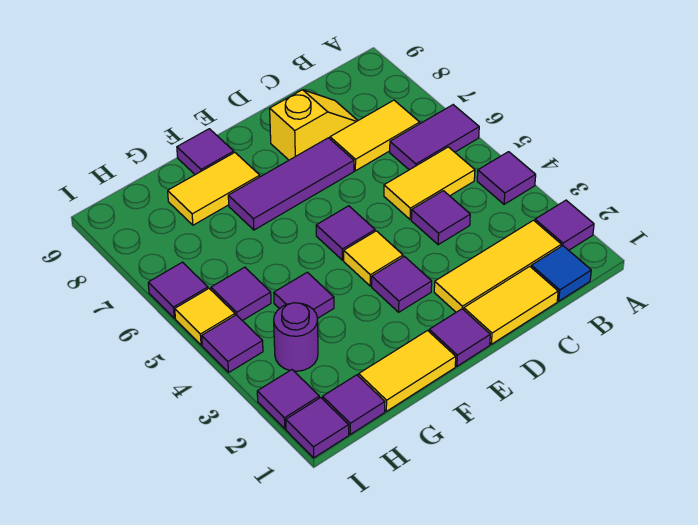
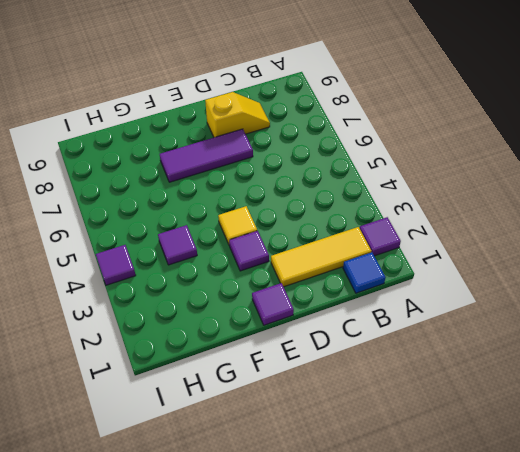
none -> purple 1x1 tile [477,152,536,204]
none -> purple 1x2 tile [390,105,479,170]
none -> yellow 1x2 tile [384,147,475,220]

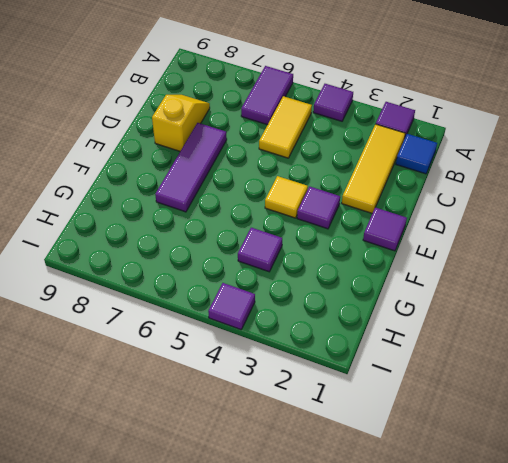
none -> yellow 1x2 tile [330,100,420,171]
none -> yellow 1x2 tile [464,266,558,344]
none -> purple 1x1 tile [411,191,470,245]

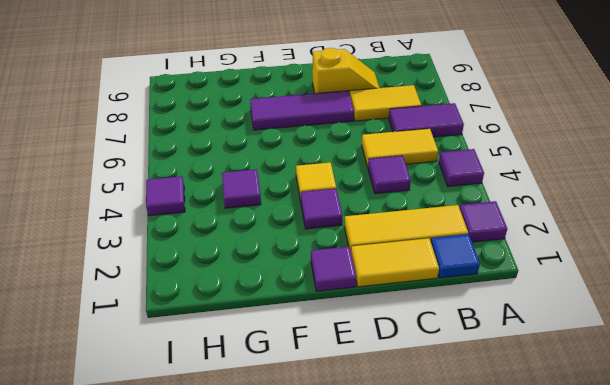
none -> purple 1x1 tile [316,206,375,260]
none -> yellow 1x2 tile [359,331,456,411]
none -> yellow 1x2 tile [168,153,260,225]

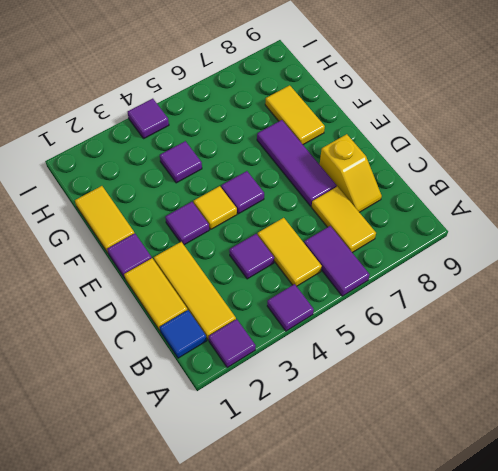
none -> purple 1x1 tile [177,129,234,175]
none -> purple 1x1 tile [323,375,385,434]
none -> purple 1x1 round brick [274,303,318,371]

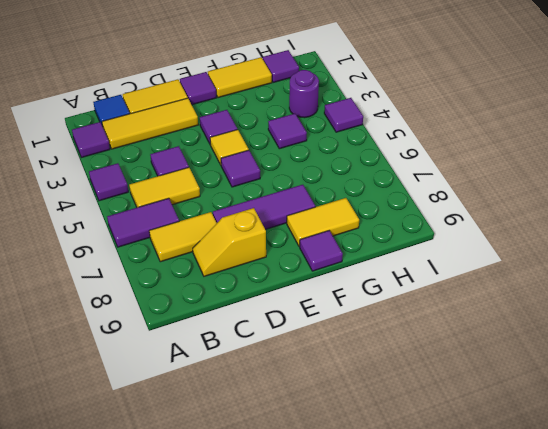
none -> purple 1x1 tile [211,267,271,321]
none -> purple 1x1 tile [286,398,349,458]
none -> purple 1x1 tile [257,370,319,429]

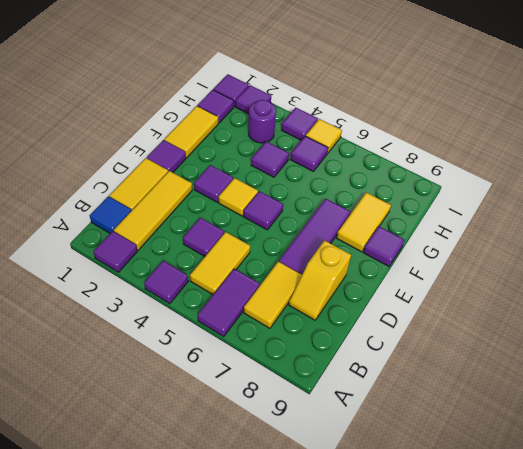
none -> purple 1x1 tile [148,262,208,318]

